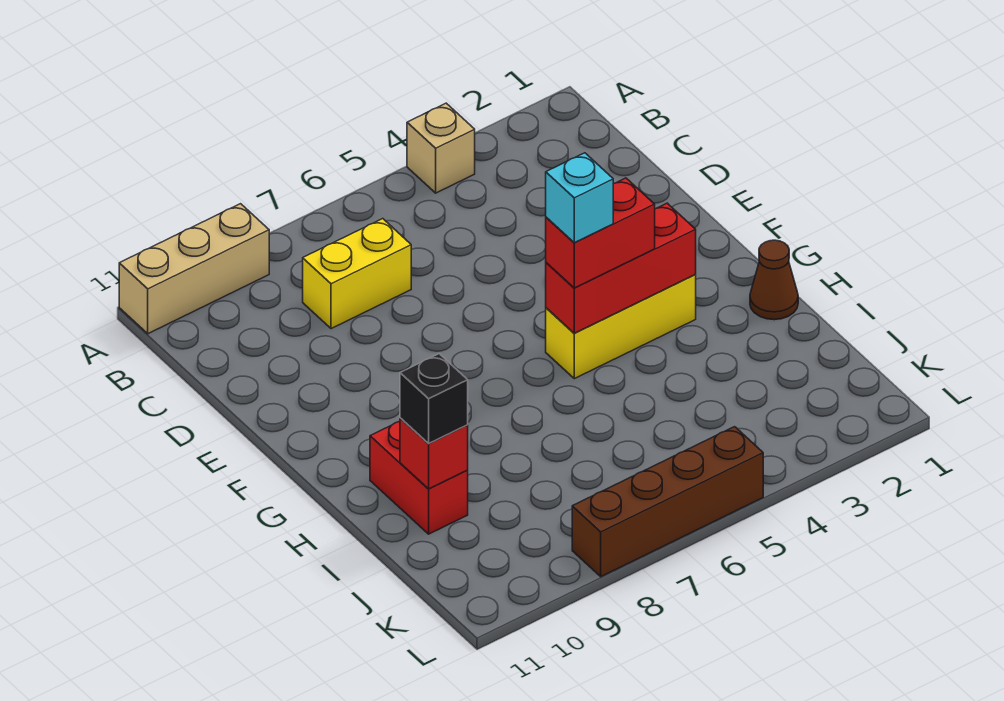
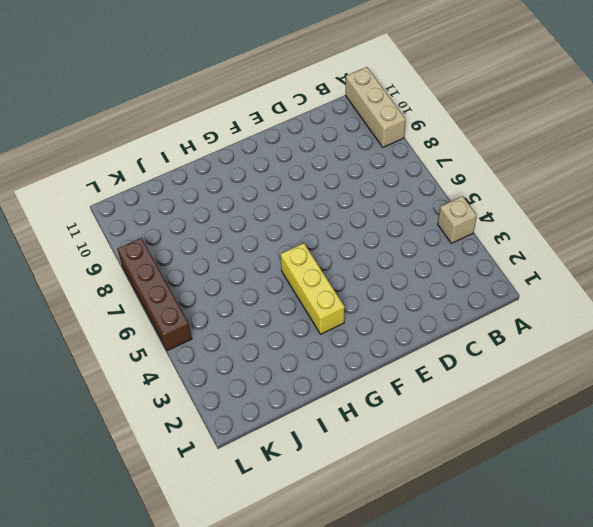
none -> yellow 1x2 brick [303,219,411,329]
none -> brown 1x1 cone [750,240,798,320]
none -> red 1x2 brick [370,421,468,534]

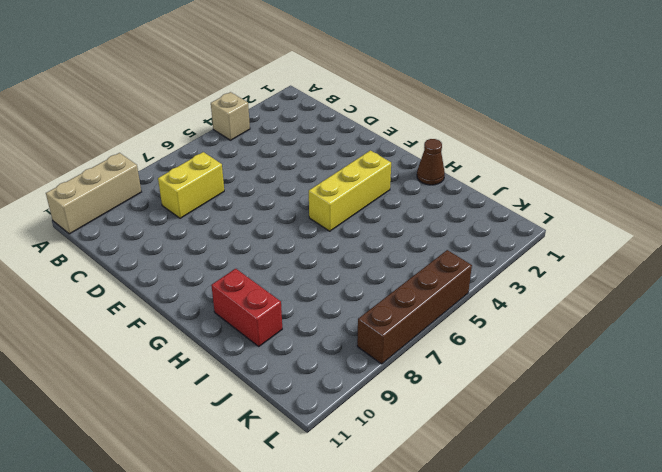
none -> red 1x3 brick [546,203,696,333]
none -> red 1x1 brick [400,418,468,489]
none -> red 1x2 brick [546,178,655,288]

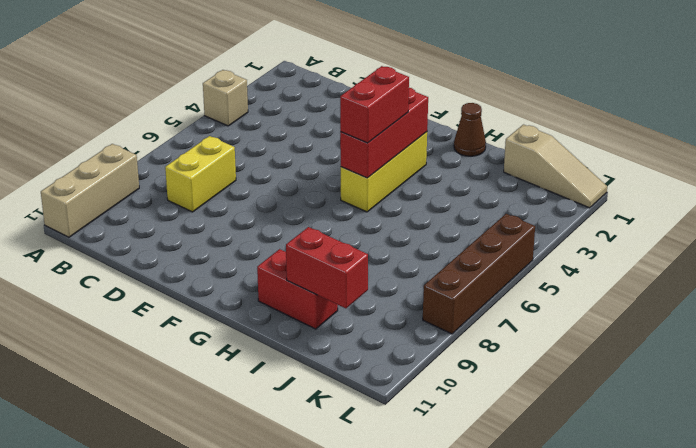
red 1x2 brick [286,227,368,308] -> red 1x1 brick [400,418,468,489]
tan 1x3 slope [504,125,607,208] -> none
none -> black 1x1 brick [400,354,468,444]
none -> cyan 1x1 brick [546,153,613,243]

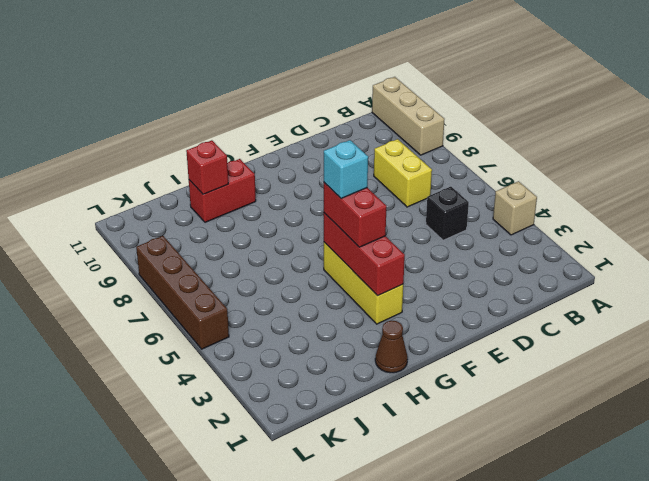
black 1x1 brick [426,187,469,240] -> black 1x1 brick moved to [400,354,468,444]

